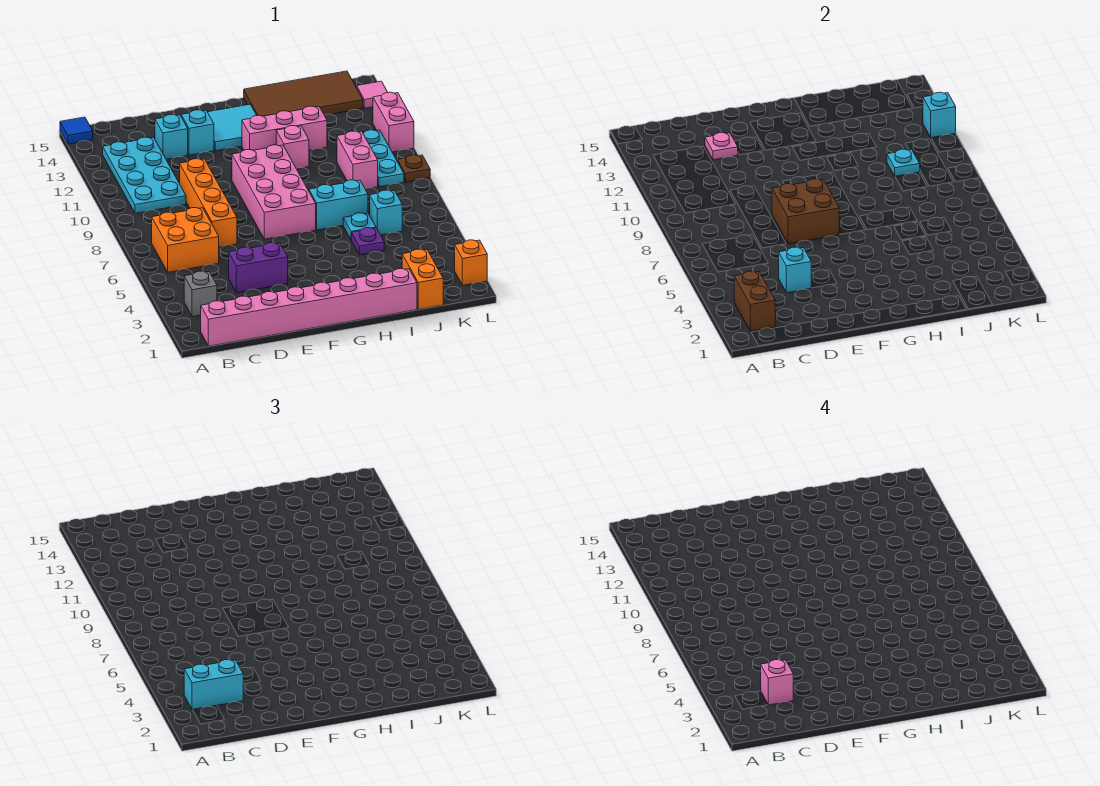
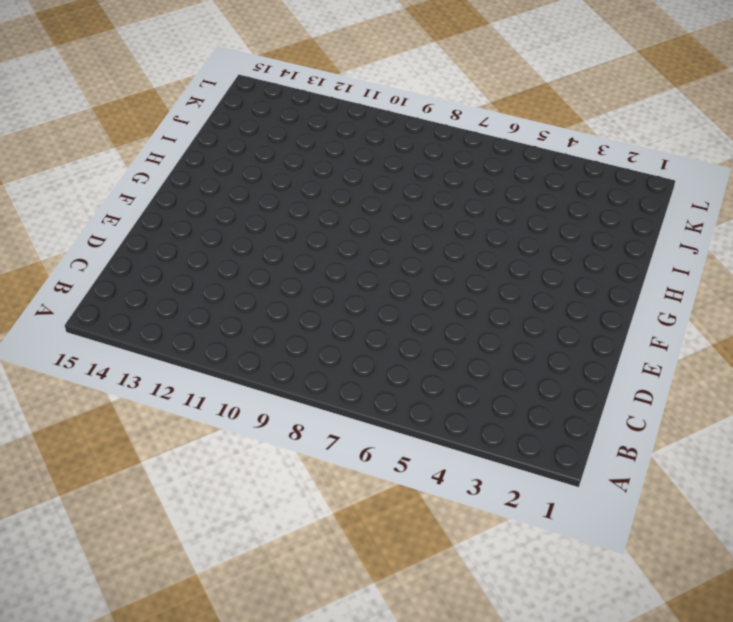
none -> blue 1x1 tile [60,117,93,144]
none -> pink 1x8 brick [201,269,417,346]
none -> grey 1x1 brick [184,271,217,317]
none -> orange 2x2 brick [152,208,219,272]

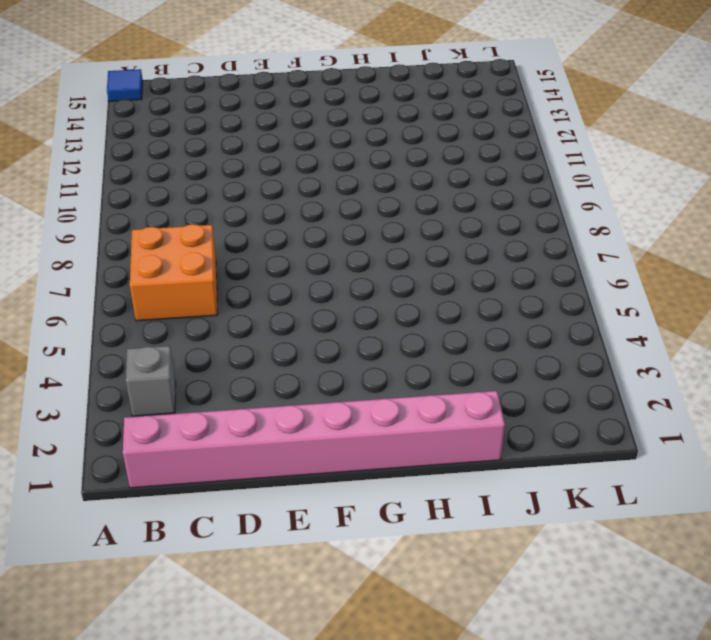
none -> cyan 2x4 plate [103,137,186,213]
none -> purple 1x2 brick [229,243,288,293]
none -> orange 1x4 brick [180,159,237,247]
none -> cyan 1x1 brick [155,115,188,159]

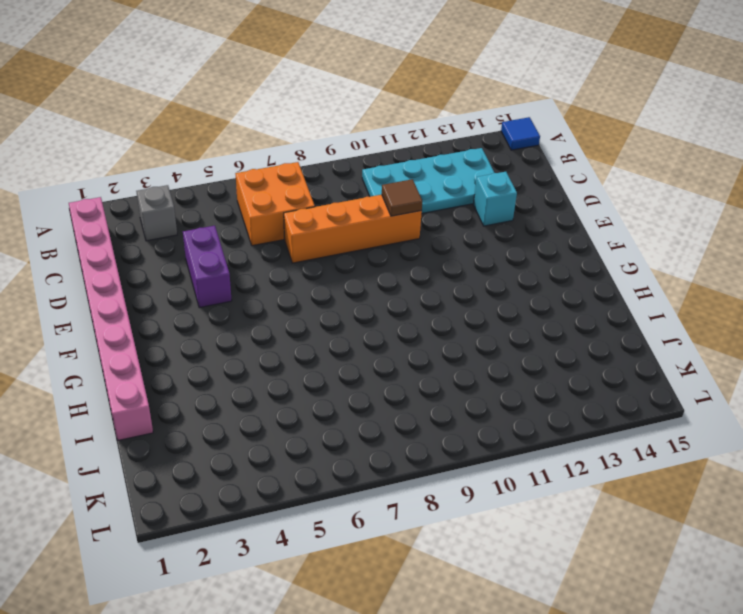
brown 1x1 tile [381,179,422,216] -> none
none -> cyan 1x1 brick [181,110,214,155]
none -> pink 2x4 brick [232,145,316,239]
none -> cyan 2x2 tile [208,104,257,151]
none -> pink 1x3 brick [242,106,327,150]

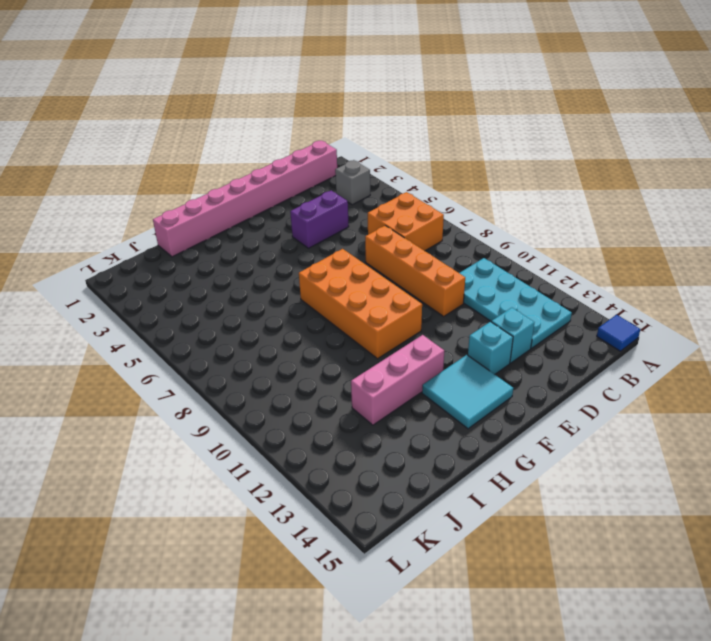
orange 2x4 brick [299,249,422,359] -> pink 2x4 brick [232,145,316,239]
none -> cyan 1x2 brick [309,180,368,230]
none -> pink 1x1 brick [276,126,309,168]
none -> brown 2x4 tile [244,71,363,116]
none -> purple 1x1 plate [352,228,384,255]

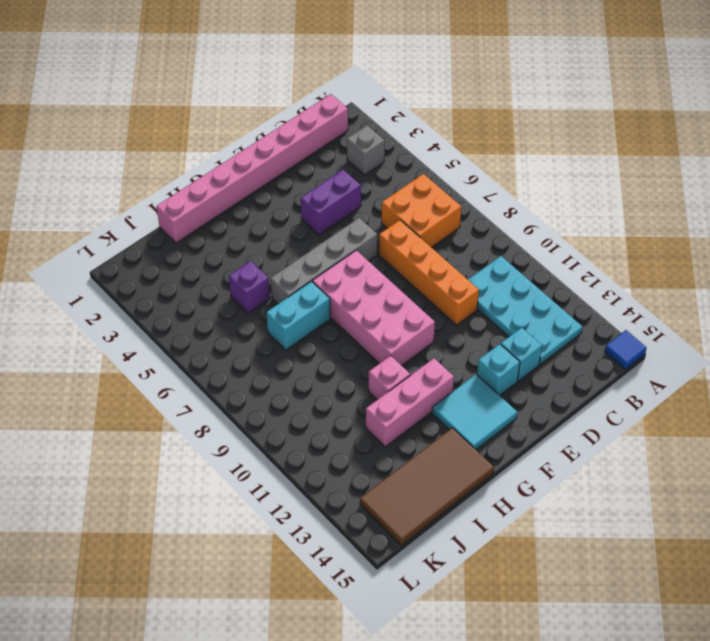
grey 1x4 brick [271,218,377,304] -> none
purple 1x1 brick [229,261,270,313] -> purple 1x1 plate [352,228,384,255]
none -> cyan 1x1 plate [343,213,376,240]
none -> orange 1x2 brick [402,249,443,309]
none -> cyan 1x1 brick [370,190,402,235]
none -> pink 1x2 brick [337,131,378,189]

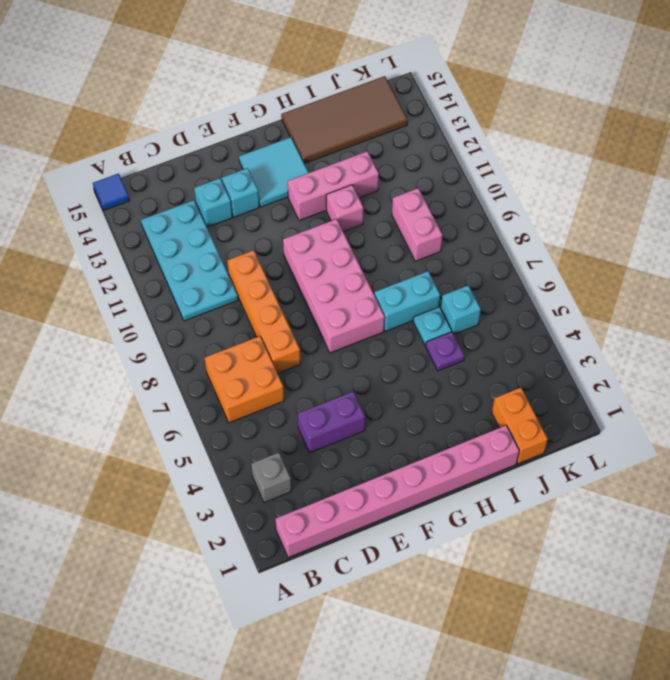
none -> cyan 1x3 plate [363,130,404,187]
none -> orange 1x1 brick [455,240,487,285]
none -> brown 1x1 plate [398,155,430,182]
none -> pink 1x2 brick [373,92,414,152]

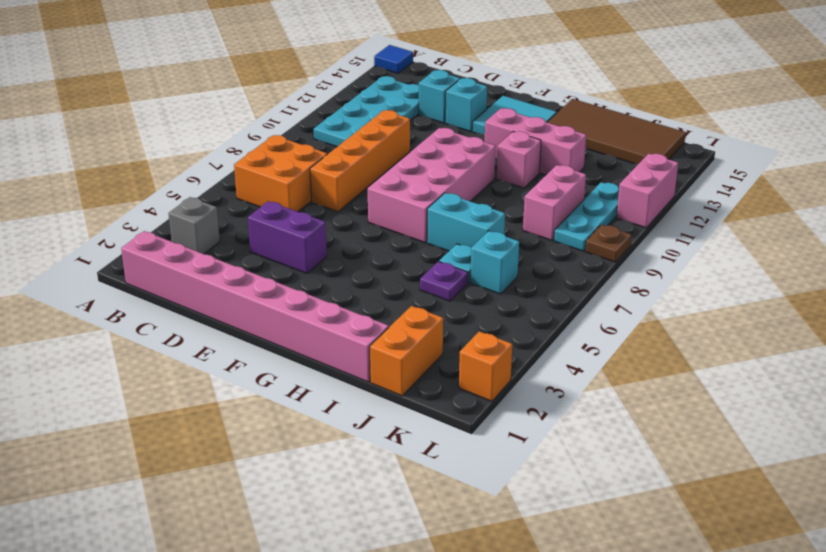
none -> pink 1x1 tile [357,81,388,108]
none -> brown 1x2 brick [734,271,775,331]
none -> cyan 1x1 brick [779,247,811,293]
none -> pink 1x1 plate [705,133,738,160]

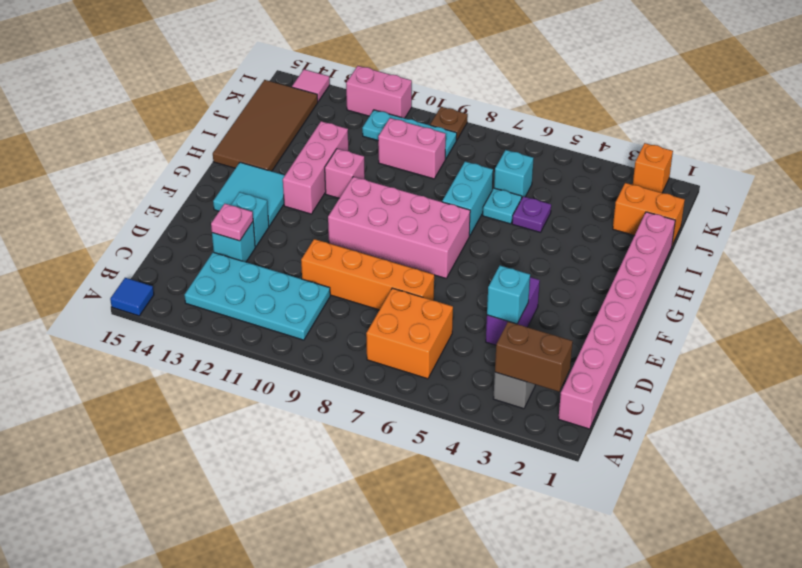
none -> brown 2x2 brick [772,179,840,244]
none -> cyan 1x1 plate [887,149,920,176]
none -> cyan 1x1 brick [923,92,956,138]
none -> cyan 1x2 brick [184,660,243,710]

